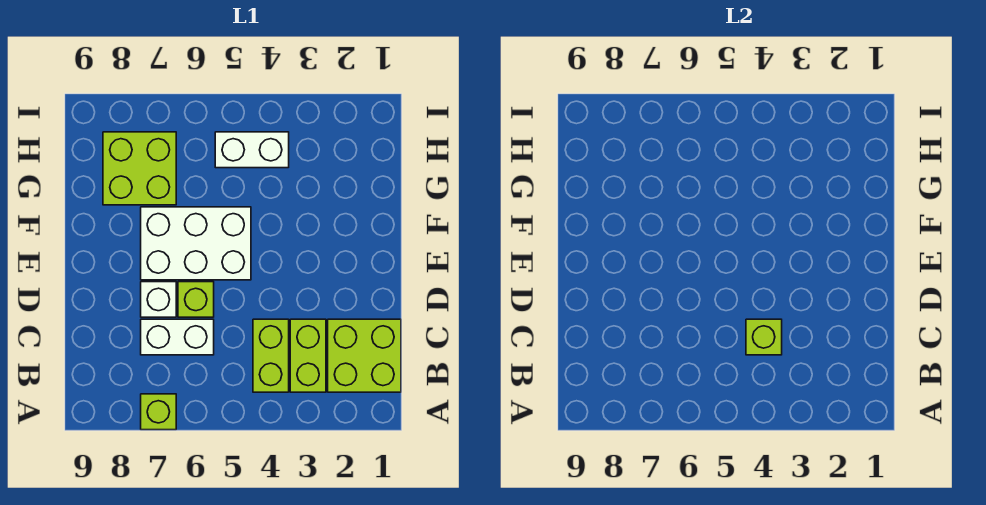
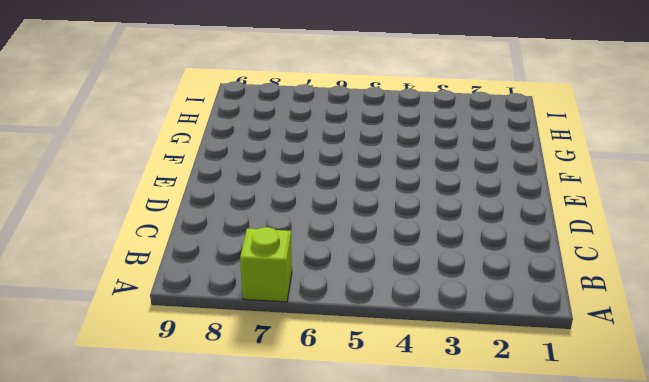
none -> lime 2x2 brick [328,319,401,392]
none -> lime 1x2 brick [290,319,326,392]

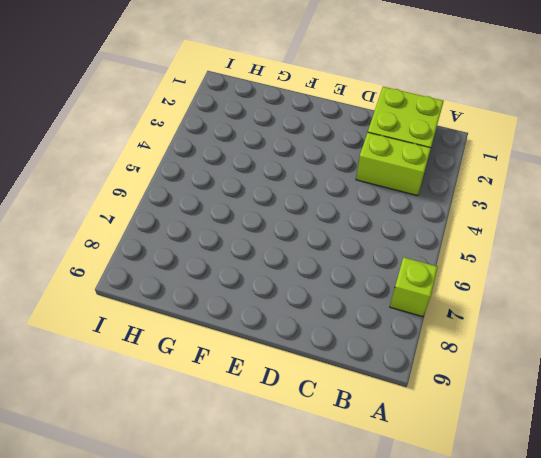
none -> lime 1x2 brick [253,319,289,392]
none -> white 1x2 brick [141,319,214,355]

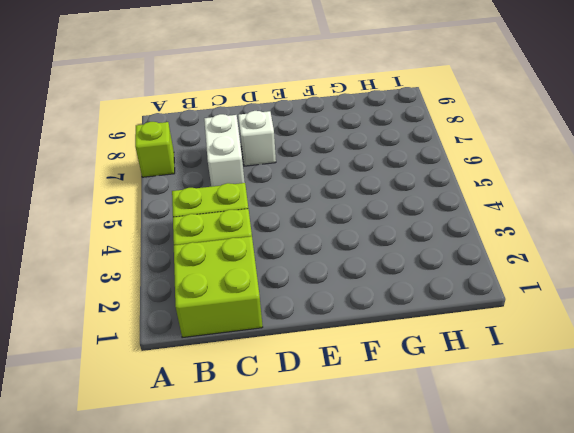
none -> lime 1x1 brick [178,282,214,317]
none -> white 2x3 brick [141,207,251,280]

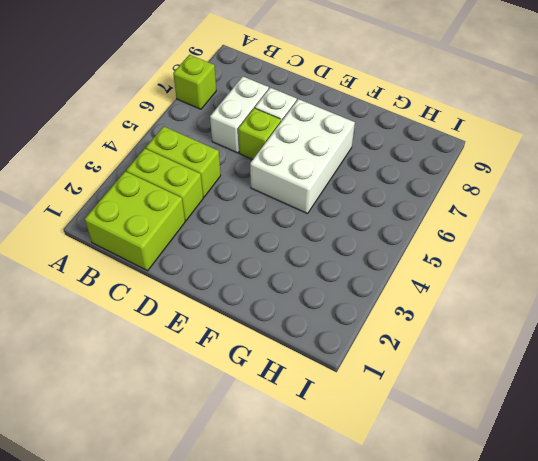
none -> lime 2x2 brick [103,132,176,205]
none -> white 1x2 brick [215,132,289,168]

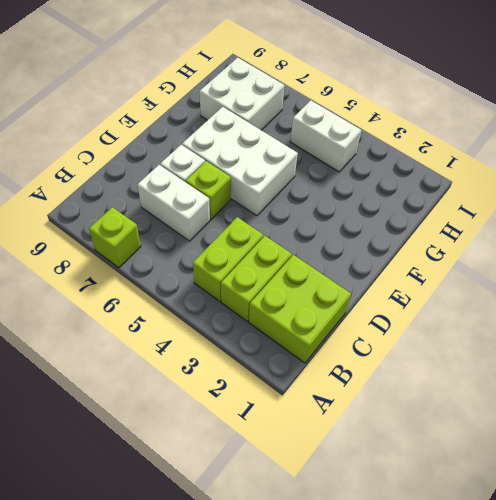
white 2x2 brick [200,58,285,130] -> lime 2x2 brick [103,132,176,205]
none -> lime 1x1 brick [746,319,782,355]

